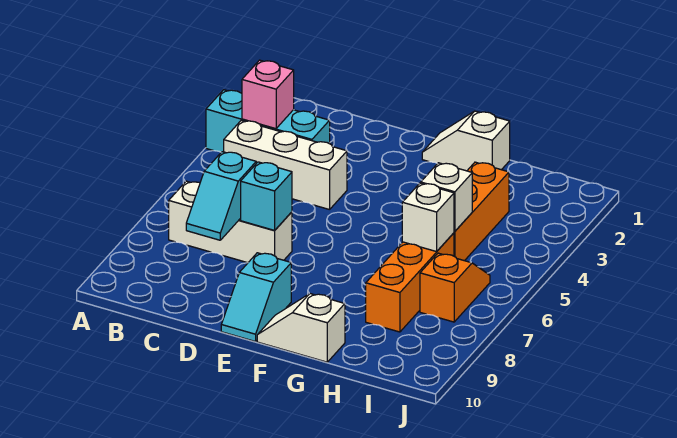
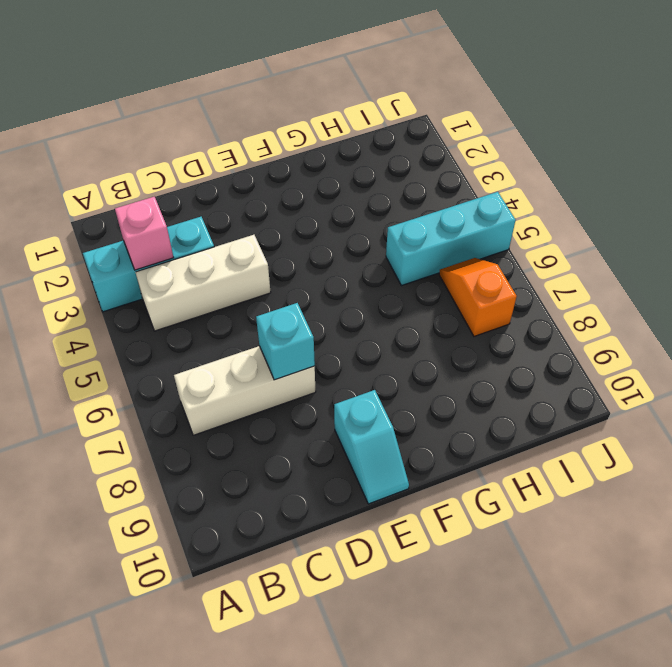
cyan 1x3 brick [386,192,516,286] -> orange 1x3 brick [454,162,509,261]
none -> white 1x2 slope [422,111,510,171]
none -> white 1x2 slope [257,294,345,362]
none -> orange 1x3 brick [366,233,454,332]

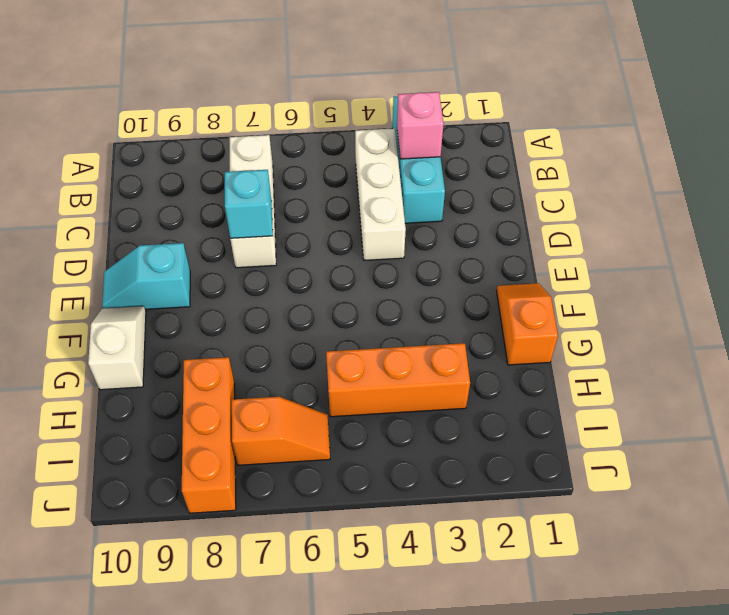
orange 1x2 slope [497,283,558,365] -> white 1x2 slope [422,111,510,171]
orange 1x3 brick [182,357,236,513] -> orange 1x3 brick turned to [366,233,454,332]
none -> cyan 1x2 slope [186,152,256,240]
none -> white 1x1 brick [421,163,472,231]
none -> white 1x1 brick [402,183,454,252]

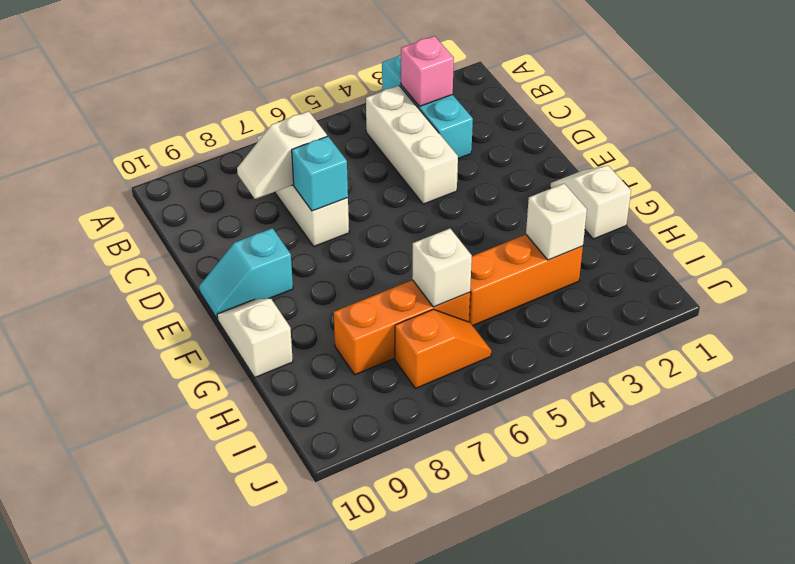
white 1x2 slope [237,111,327,199] -> cyan 1x2 slope [186,152,256,240]
white 1x1 brick [526,184,587,260] -> white 1x1 brick moved to [421,163,472,231]

